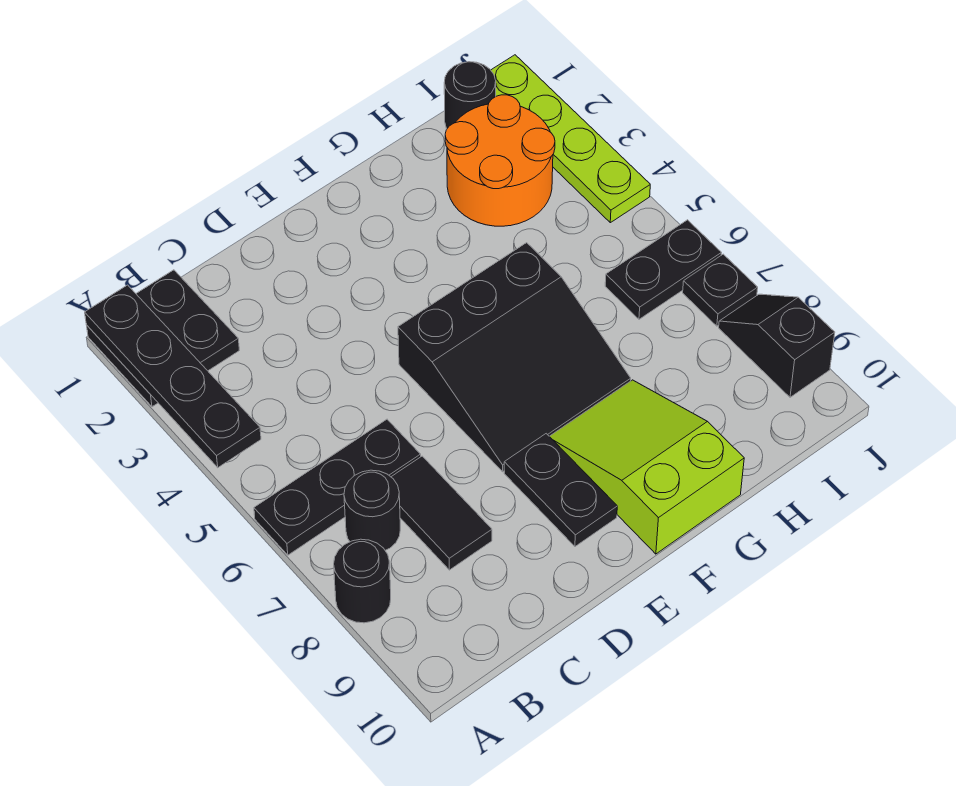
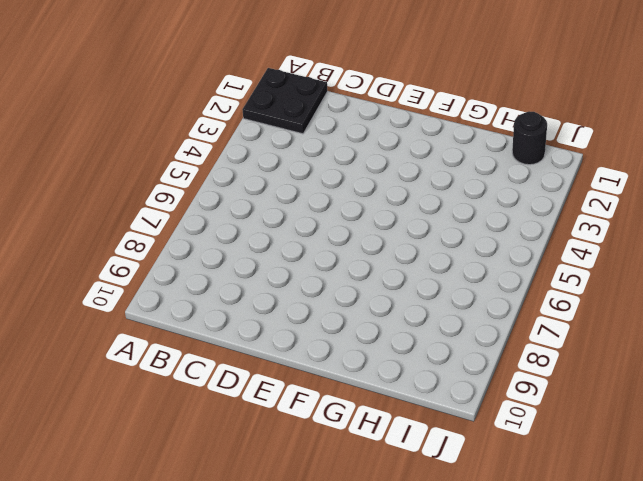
none -> black 1x3 plate [254,419,421,555]
none -> black 1x1 round brick [334,539,391,623]
none -> black 1x1 round brick [344,470,400,550]

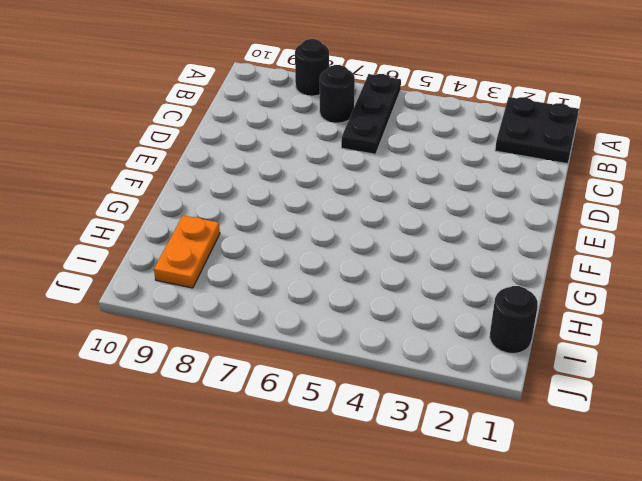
orange 1x2 plate [154,215,220,288] -> none
none -> black 1x2 tile [392,456,492,570]
none -> black 3x3 slope [398,243,631,472]
none -> black 1x2 plate [504,434,617,546]

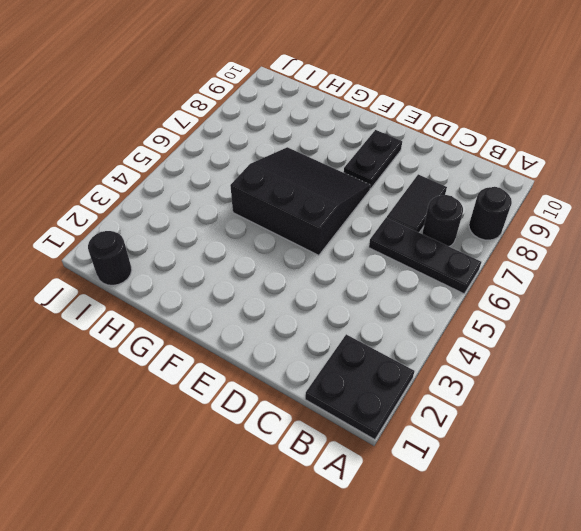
none -> lime 2x3 slope [549,380,744,554]
none -> orange 2x2 round brick [445,95,555,226]
none -> black 1x2 plate [605,220,721,319]

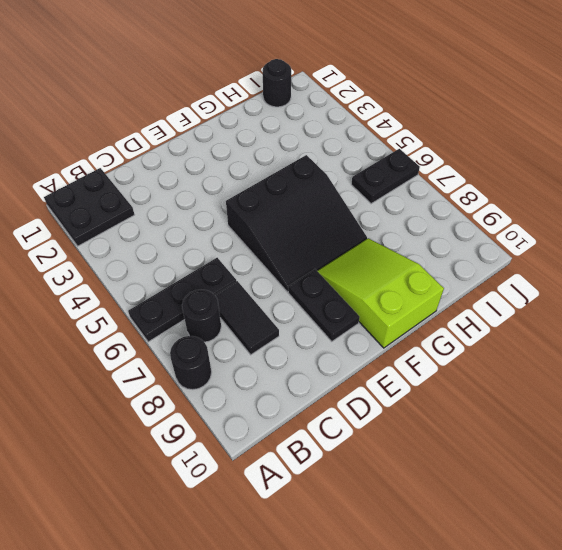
none -> orange 2x2 round brick [445,95,555,226]
none -> lime 1x4 plate [491,55,650,223]
none -> black 1x1 plate [683,254,758,326]

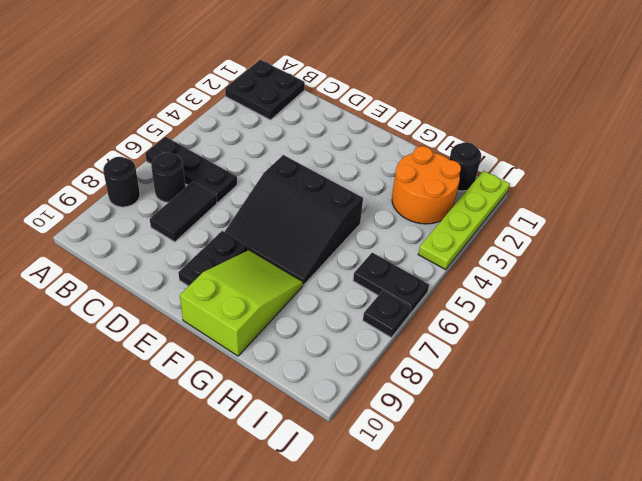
none -> black 1x2 slope [719,294,835,397]
none -> black 1x4 plate [85,285,261,468]

